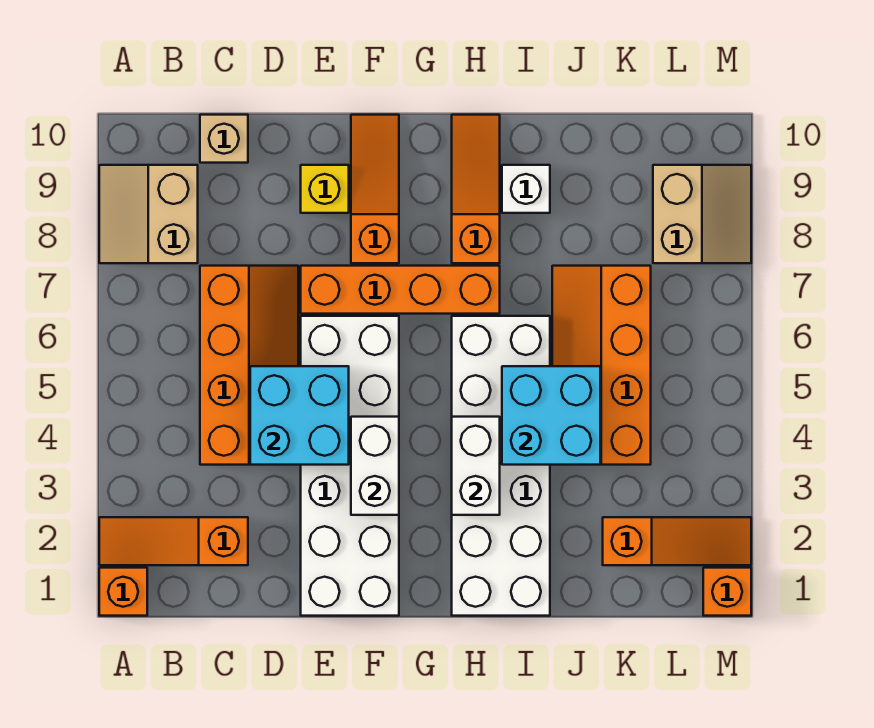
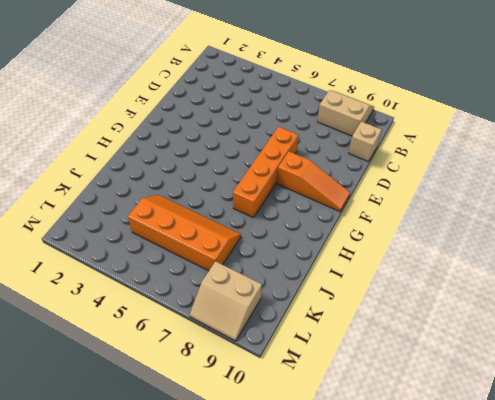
none -> orange 1x1 brick [99,568,147,616]
none -> orange 1x3 slope [99,517,248,565]
none -> orange 2x4 slope [200,266,298,465]

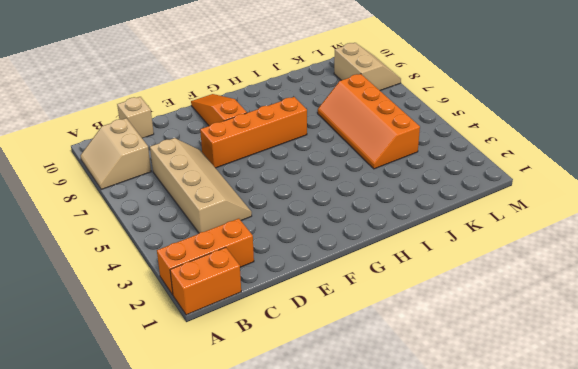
orange 1x2 brick [170,247,241,315] -> orange 1x1 brick [99,568,147,616]
orange 1x3 brick [157,219,254,295] -> orange 1x3 slope [99,517,248,565]
tan 2x4 slope [150,138,252,233] -> orange 2x4 slope [200,266,298,465]
none -> white 2x6 brick [301,316,399,616]
none -> yellow 1x1 brick [301,165,349,213]
none -> white 2x6 brick [452,316,550,616]

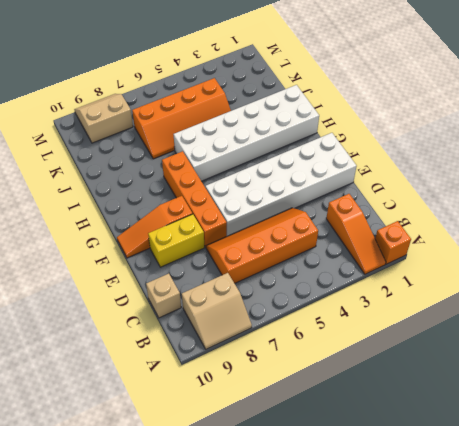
yellow 1x2 brick [148,214,205,267] -> yellow 1x1 brick [301,165,349,213]
none -> orange 1x3 slope [452,115,500,263]
none -> white 1x1 brick [502,165,550,213]
none -> orange 1x3 slope [603,517,751,565]

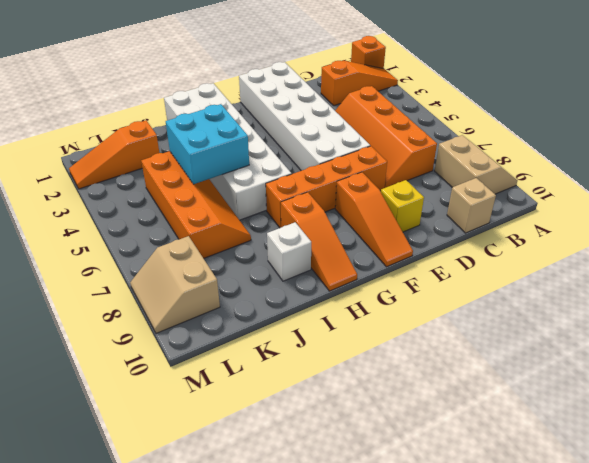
none -> orange 1x1 brick [703,568,751,616]
none -> cyan 2x2 brick [250,366,349,465]
none -> white 1x2 brick [351,417,399,515]

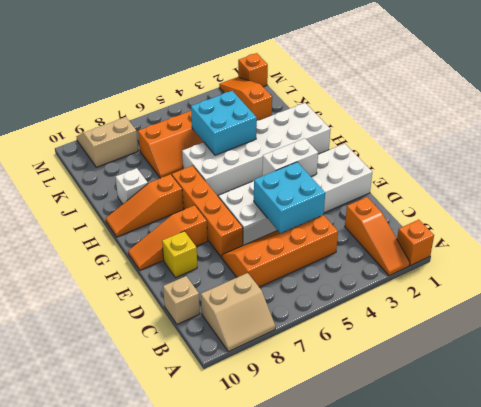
none -> white 1x2 brick [452,417,500,515]

